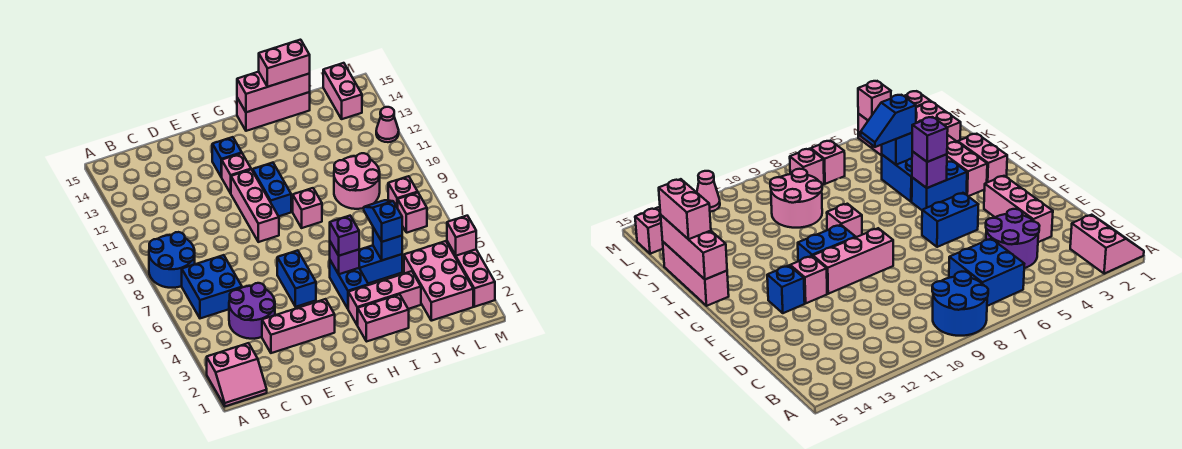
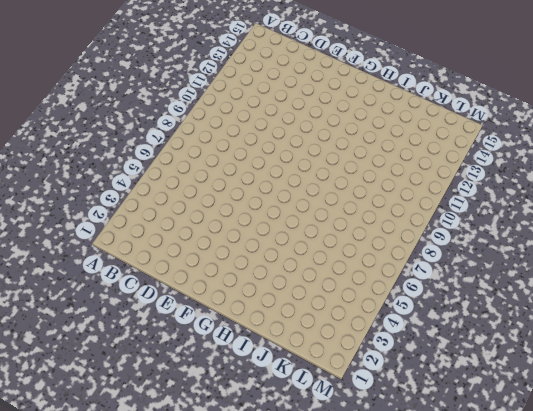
none -> pink 2x2 slope [207,343,267,406]
none -> blue 2x2 round brick [149,232,195,288]
none -> blue 2x2 brick [182,255,242,318]
none -> purple 2x2 round brick [229,283,275,339]

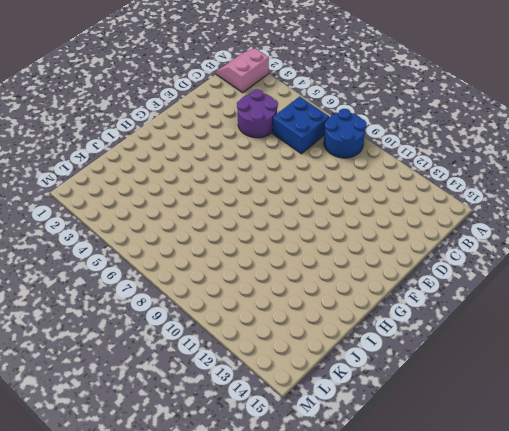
none -> pink 1x3 brick [262,299,335,353]
none -> blue 1x2 brick [277,250,316,307]
none -> pink 1x3 brick [231,169,279,242]
none -> pink 1x1 brick [222,153,251,193]

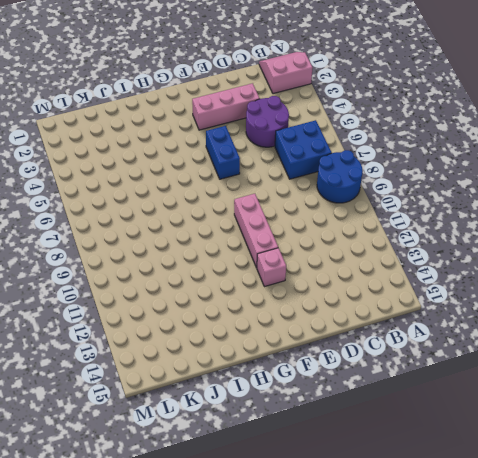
none -> blue 1x1 brick [212,137,242,177]
none -> blue 1x2 brick [253,163,291,216]
none -> pink 1x2 brick [358,294,409,341]
none -> pink 1x3 brick [348,271,421,325]

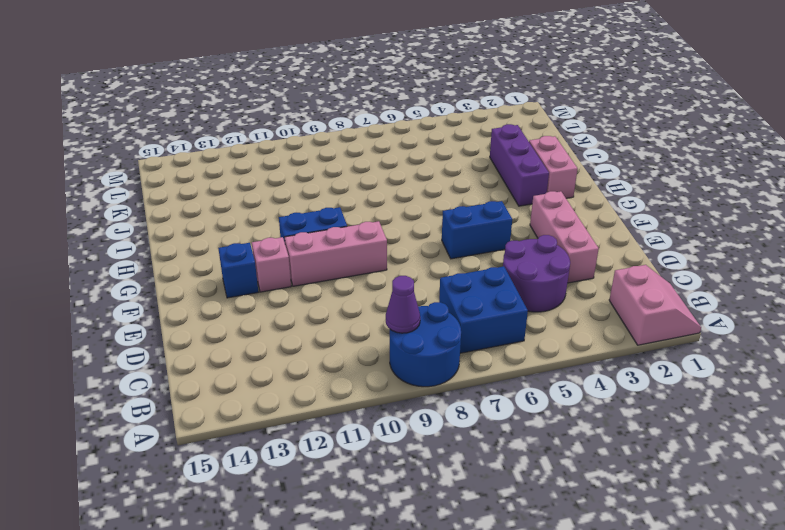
purple 1x1 cone [386,276,420,333] -> none
purple 1x3 brick [490,124,549,206] -> pink 1x3 brick [348,271,421,325]
none -> blue 1x2 brick [330,260,368,309]
none -> pink 1x1 brick [293,188,322,228]
none -> pink 1x3 brick [237,92,310,131]
none -> blue 1x2 brick [359,245,402,283]

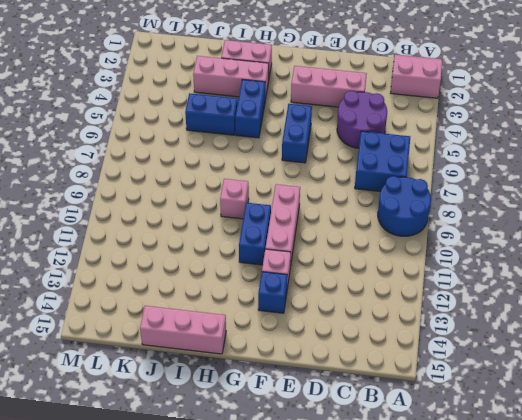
none -> pink 2x2 round brick [334,153,380,209]
none -> pink 2x3 brick [404,241,473,321]
none -> pink 1x1 brick [398,193,427,233]
none -> pink 1x1 brick [388,176,418,208]

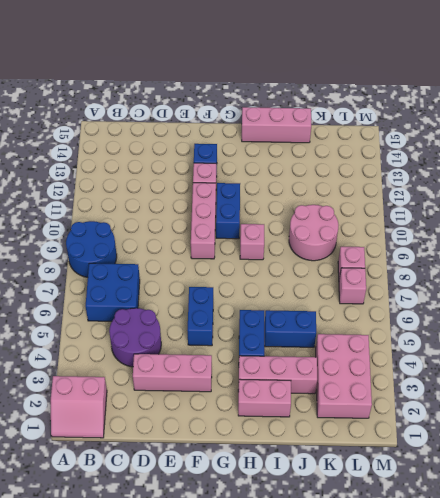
none -> pink 1x2 brick [323,63,362,119]
none -> pink 1x3 brick [447,242,495,307]
none -> pink 1x1 cone [376,107,399,142]
none -> purple 1x1 brick [330,242,359,274]

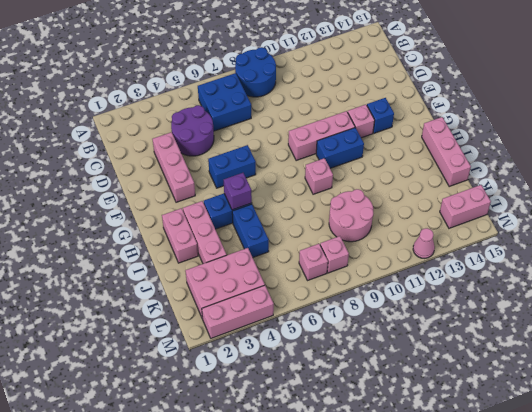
none -> pink 2x2 slope [207,343,267,406]
none -> pink 1x3 brick [237,72,310,112]
none -> blue 1x1 brick [373,228,402,260]
none -> pink 1x1 brick [447,216,476,256]

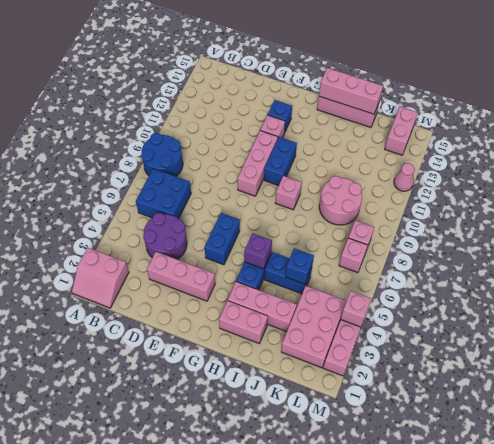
none -> purple 1x1 brick [330,216,359,256]
none -> pink 1x2 brick [259,40,310,87]
none -> blue 1x2 slope [364,200,402,242]

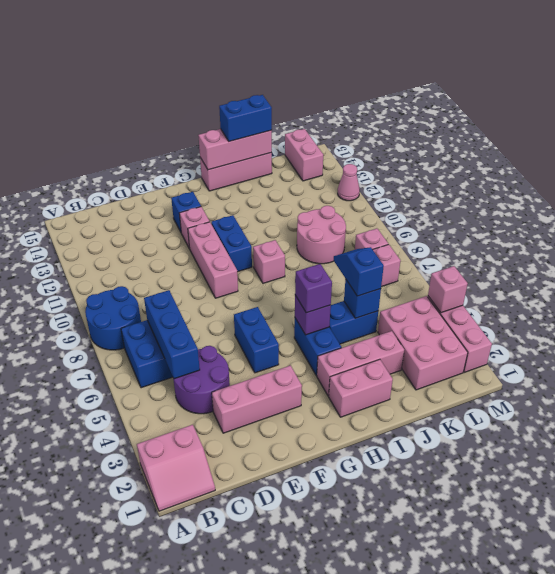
blue 1x3 brick [144,290,200,379] -> none
blue 1x2 brick [219,95,272,141] -> pink 1x2 brick [259,40,310,87]

